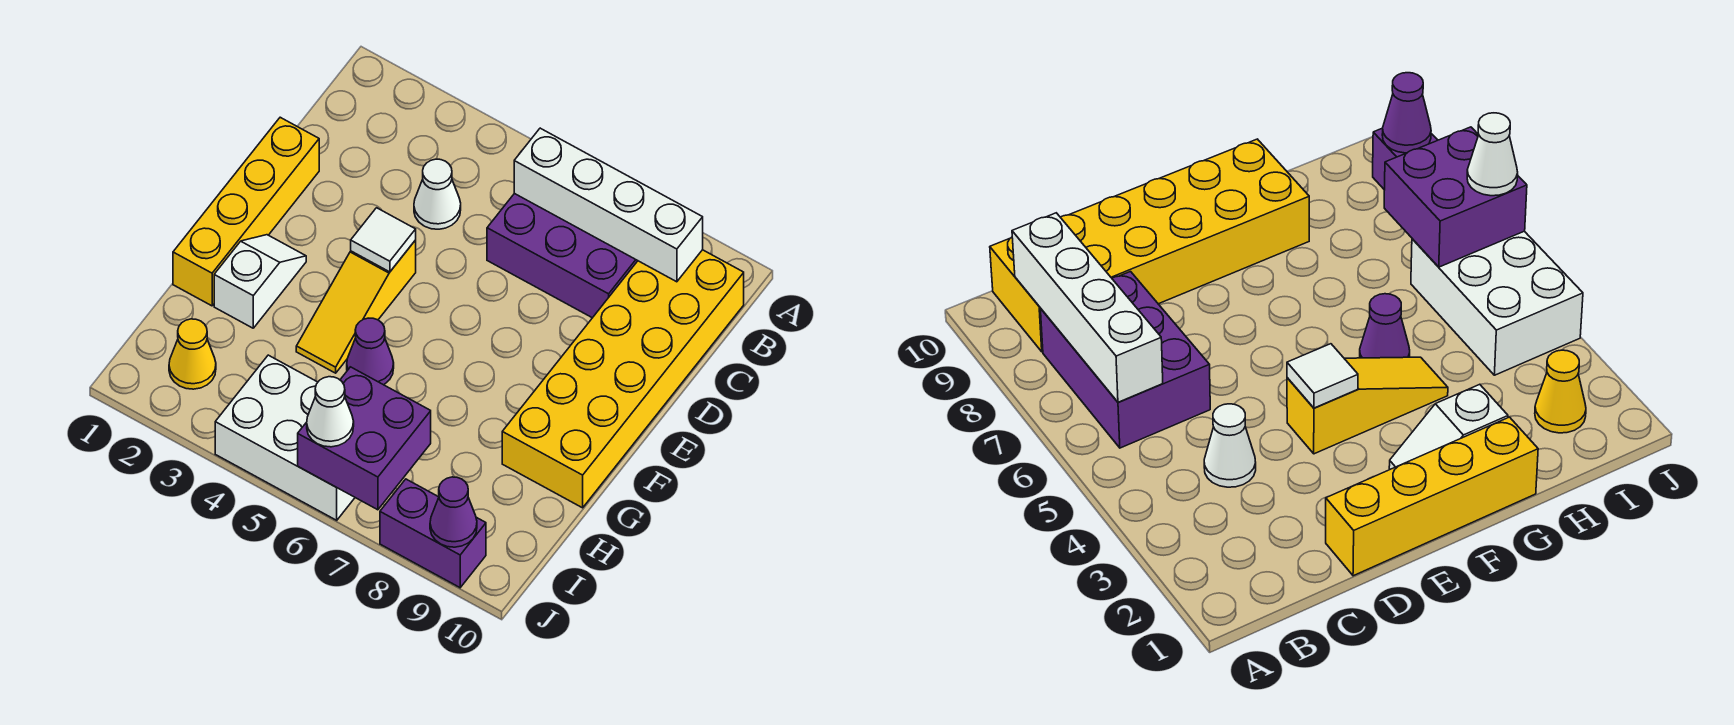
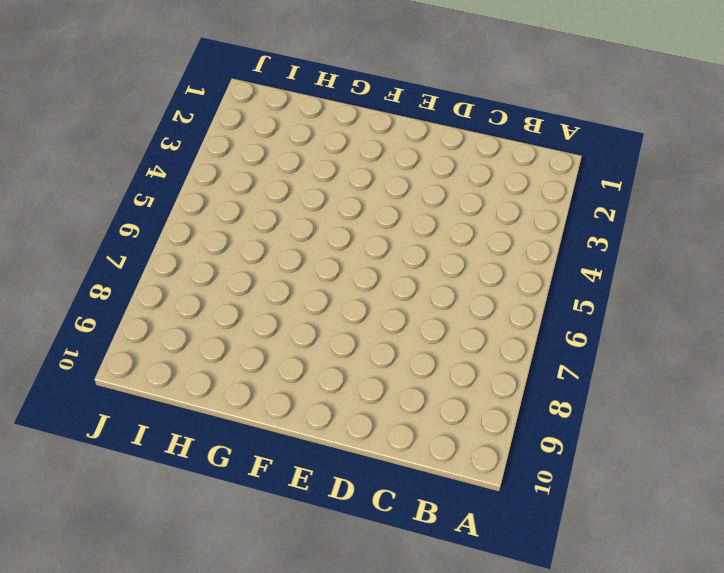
none -> purple 2x3 brick [487,193,638,318]
none -> yellow 2x6 brick [502,250,744,508]
none -> white 1x1 cone [414,159,461,229]

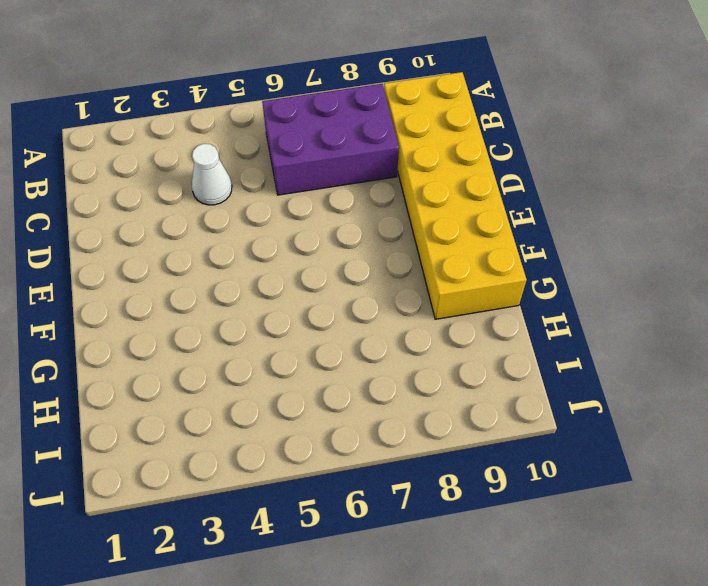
none -> yellow 1x4 brick [173,117,319,306]
none -> yellow 1x3 slope [296,240,416,373]
none -> white 1x2 slope [214,235,306,328]

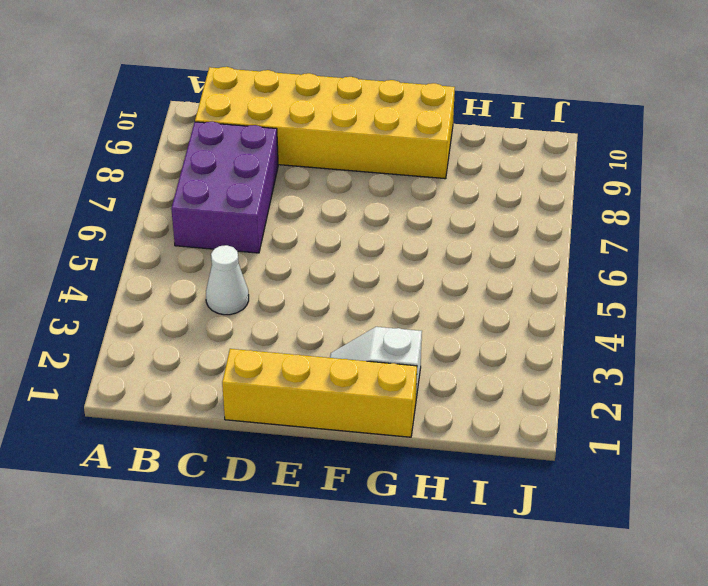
none -> yellow 1x3 slope [296,240,416,373]
none -> purple 1x1 cone [347,318,394,385]
none -> yellow 1x1 cone [169,319,216,389]

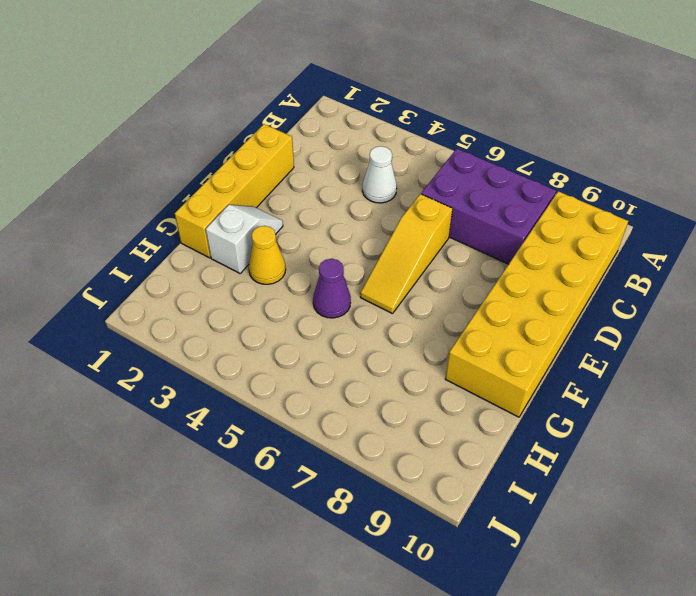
yellow 1x3 slope [360,194,452,314] -> yellow 1x3 slope moved to [296,240,416,373]
yellow 1x1 cone [249,226,286,284] -> yellow 1x1 cone moved to [169,319,216,389]
none -> white 2x3 brick [215,355,355,520]
none -> purple 1x2 brick [380,479,486,588]
none -> white 1x4 brick [514,128,703,282]

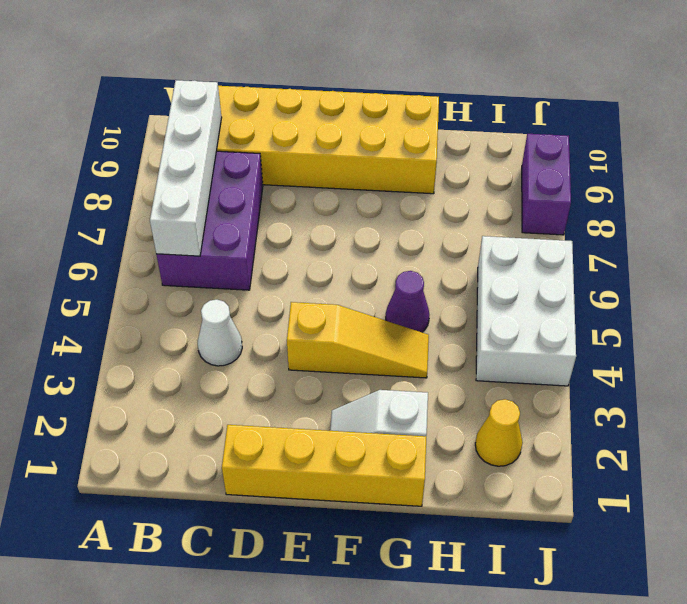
none -> white 1x1 tile [351,208,416,272]
none -> purple 2x2 brick [298,367,431,510]
none -> purple 1x1 cone [430,477,477,547]

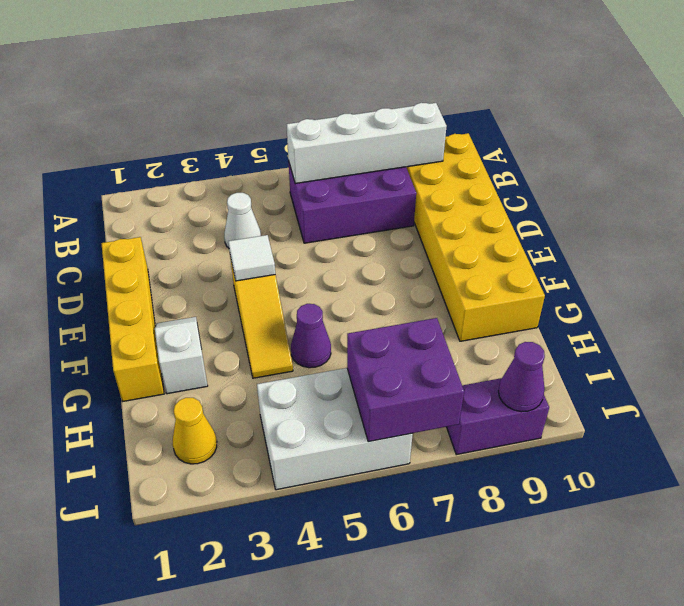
none -> white 1x1 cone [307,377,354,447]

